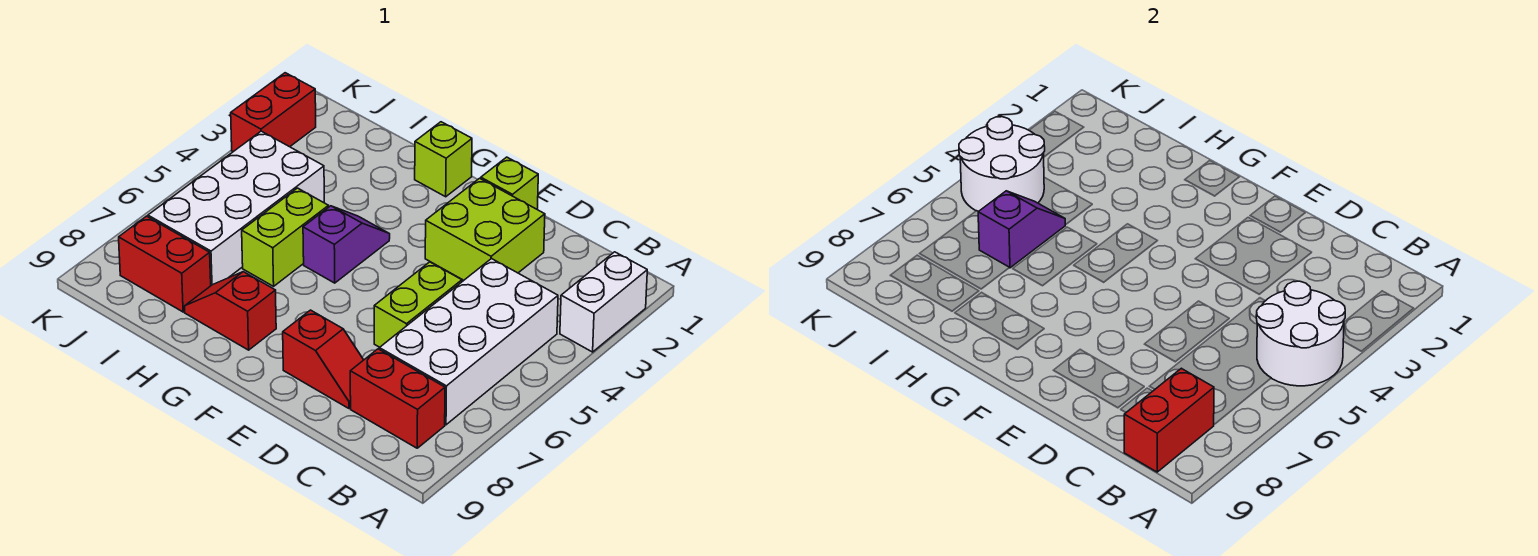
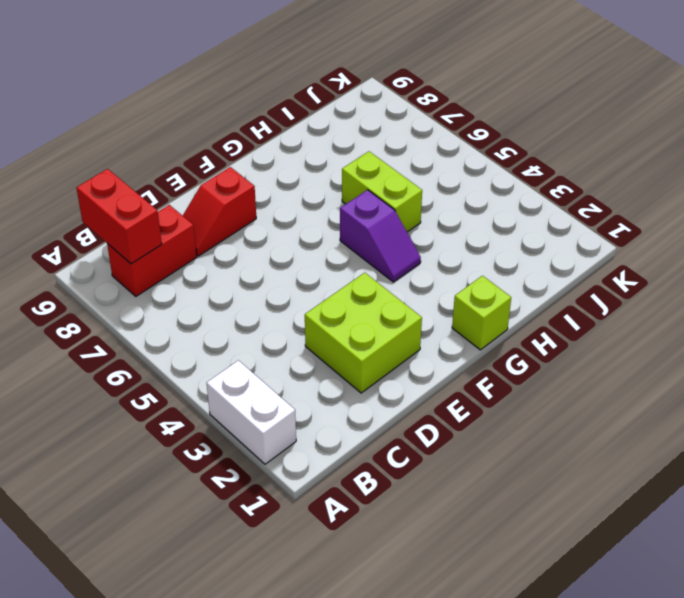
none -> white 2x4 brick [379,259,558,425]
none -> lime 1x2 brick [374,262,462,347]
none -> lime 1x1 brick [481,157,538,209]

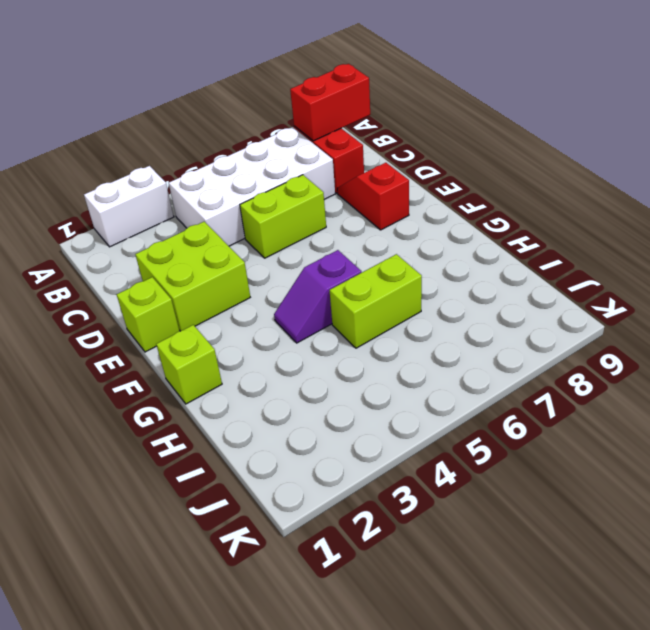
none -> red 1x2 slope [185,272,276,350]
none -> white 2x4 brick [148,131,324,285]
none -> red 1x2 brick [119,216,211,312]

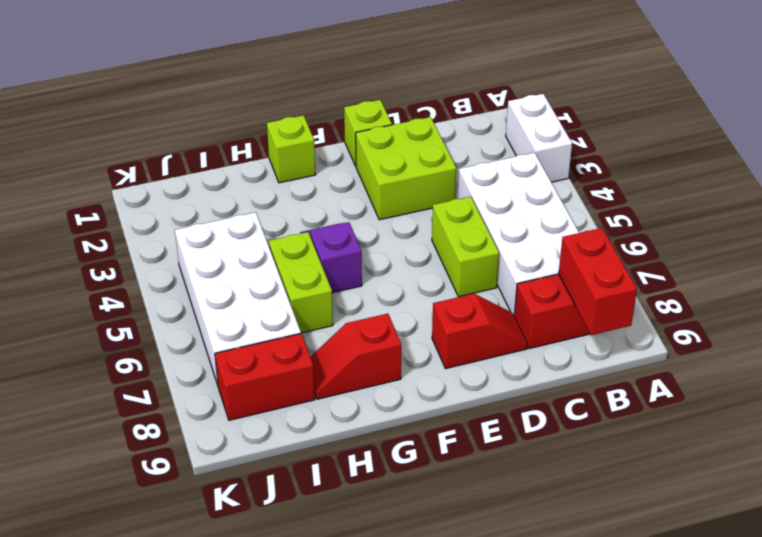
none -> red 1x2 brick [231,73,316,152]
none -> white 2x2 round brick [1256,281,1345,386]
none -> purple 1x2 slope [978,191,1065,268]

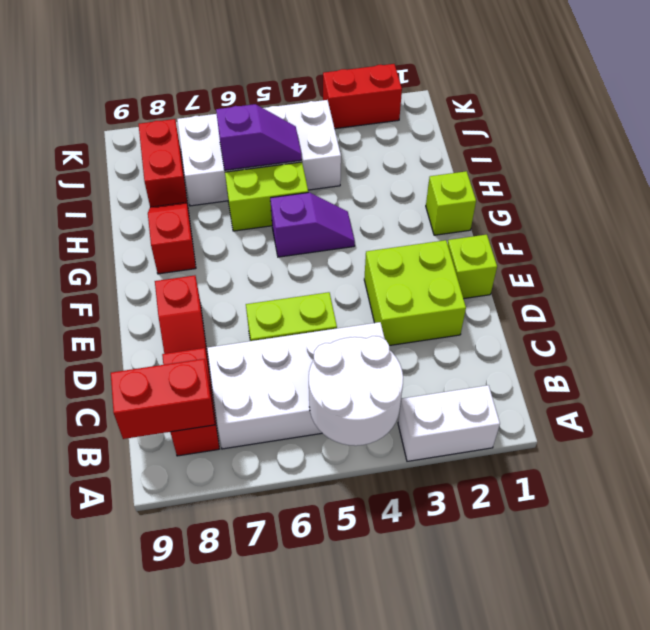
none -> white 2x2 round brick [959,117,1045,212]

